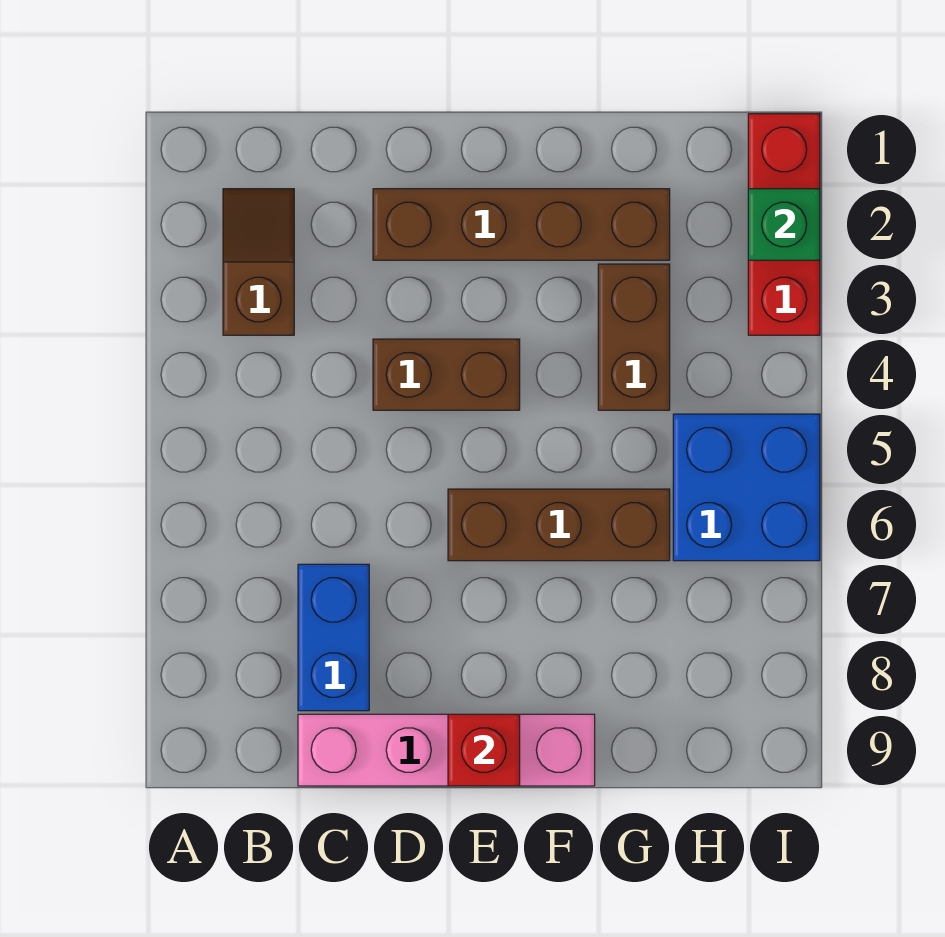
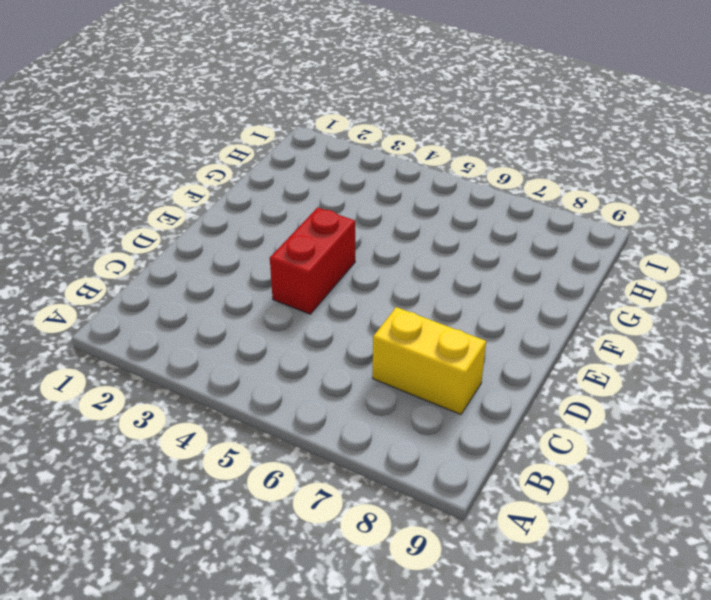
yellow 1x2 brick [373,307,486,414] -> blue 1x2 brick [298,564,369,711]
red 1x2 brick [270,208,355,314] -> brown 1x2 brick [373,339,520,410]
none -> brown 1x2 slope [223,189,294,335]
none -> pink 1x4 brick [298,714,595,786]

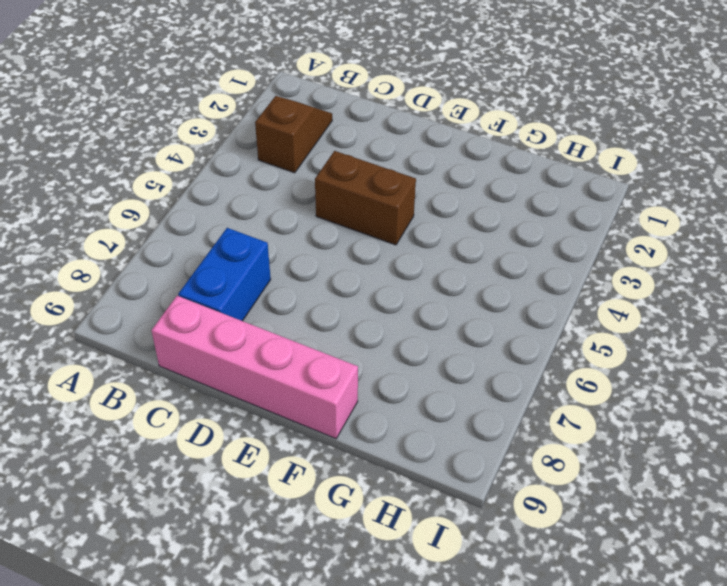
none -> brown 1x4 brick [373,189,670,260]
none -> brown 1x3 brick [448,489,670,561]

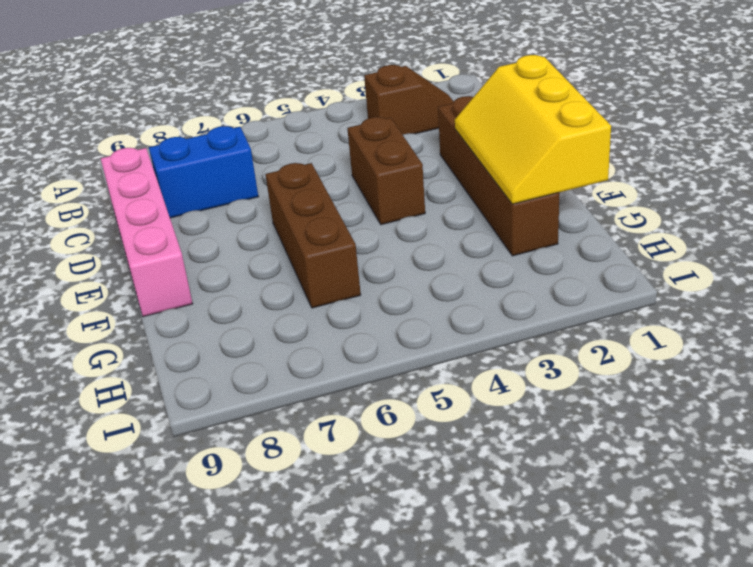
yellow 2x3 slope [455,55,611,204] -> none
none -> brown 1x2 brick [598,264,670,410]
none -> blue 2x2 brick [673,414,820,561]

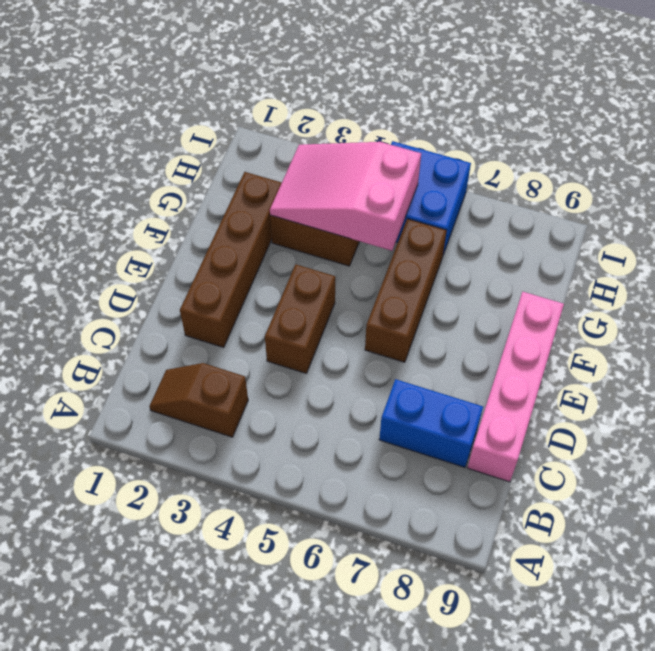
pink 2x3 slope [270,142,421,251] -> none
none -> red 1x3 brick [748,114,820,335]
none -> red 1x1 brick [448,714,520,786]

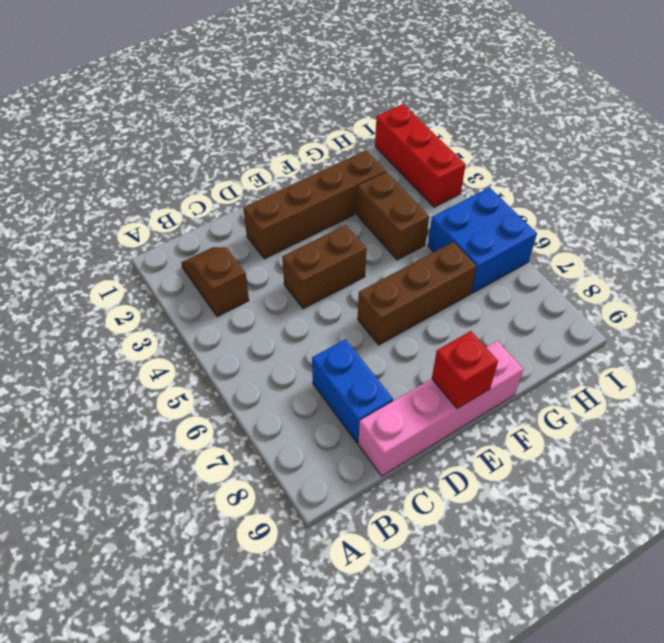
none -> green 1x1 brick [748,189,820,260]

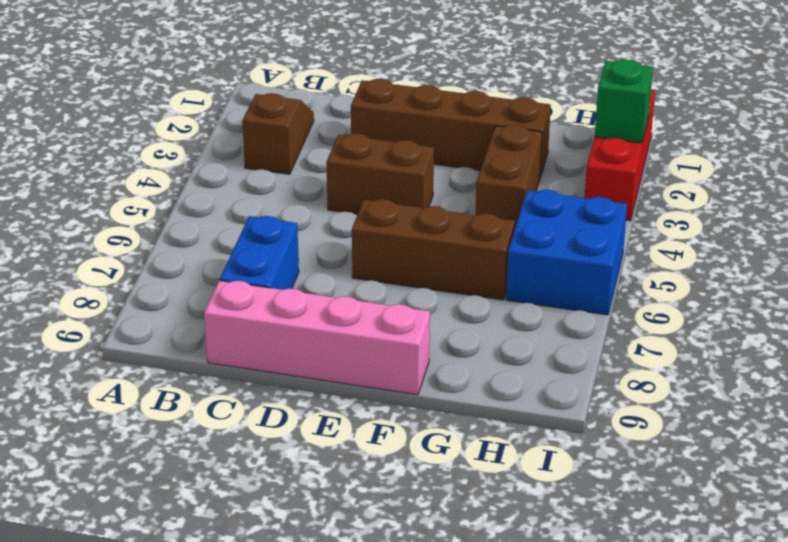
none -> red 1x1 brick [448,714,520,786]

